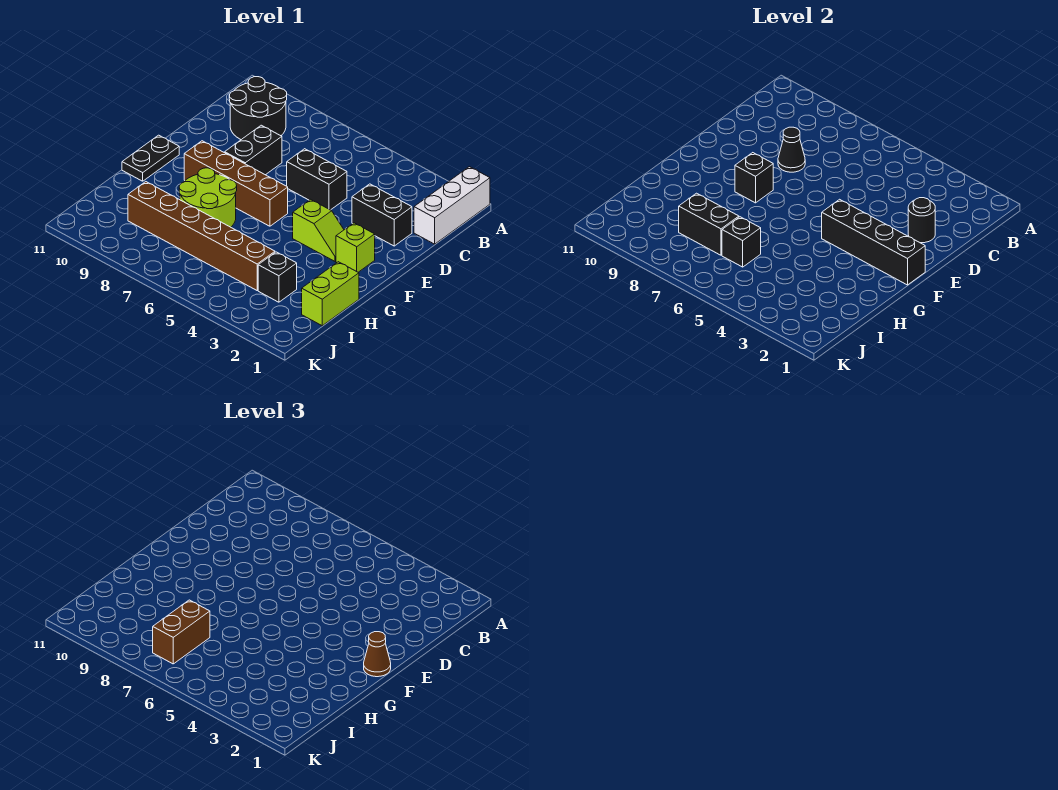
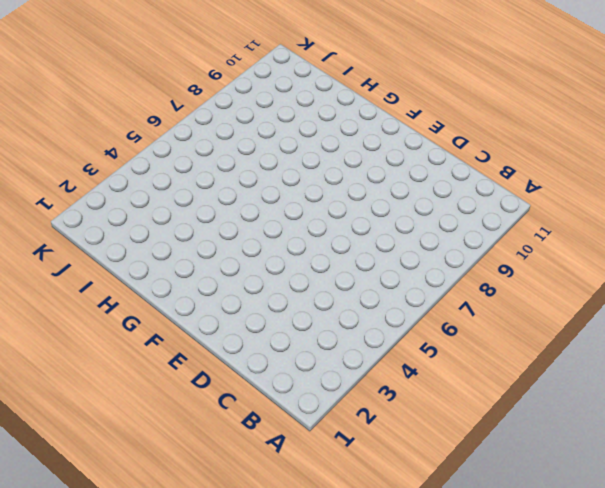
none -> white 1x3 brick [414,167,490,244]
none -> black 2x2 round brick [229,77,287,140]
none -> black 1x2 brick [352,184,412,246]

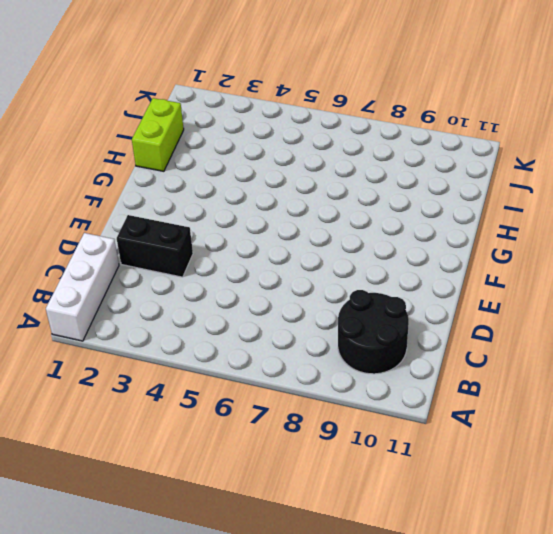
none -> black 1x2 brick [287,149,347,210]
none -> black 1x2 brick [225,125,282,175]
none -> lime 1x1 brick [336,223,375,272]

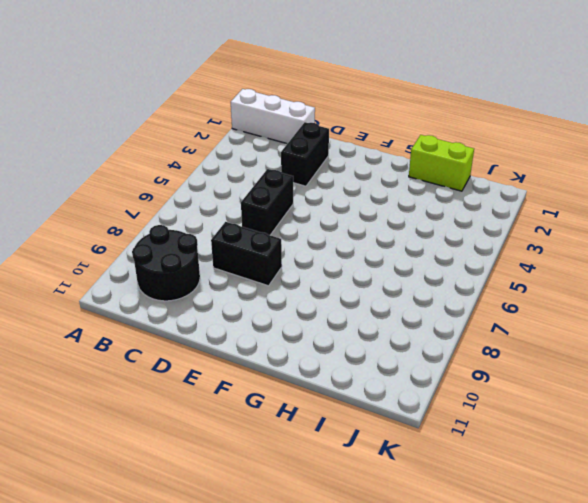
none -> lime 1x1 brick [336,223,375,272]
none -> lime 1x2 slope [293,199,344,261]
none -> brown 1x4 brick [184,141,288,226]

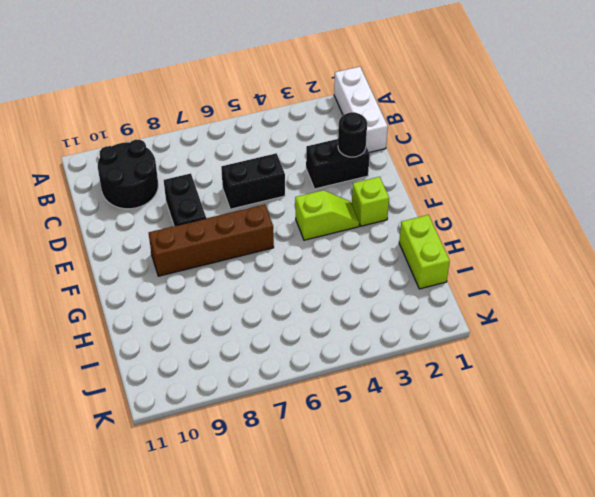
none -> black 1x2 plate [122,135,179,181]
none -> lime 2x2 round brick [179,168,237,227]
none -> black 1x1 brick [258,252,297,302]

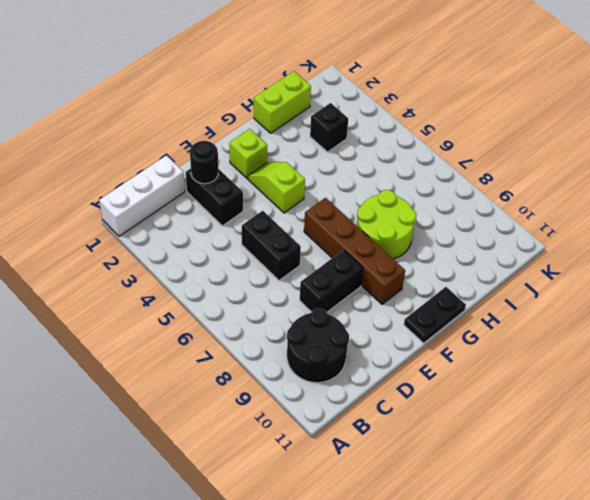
none -> brown 1x6 brick [128,182,275,290]
none -> black 1x1 cone [778,127,805,172]
none -> black 1x4 brick [822,199,925,285]

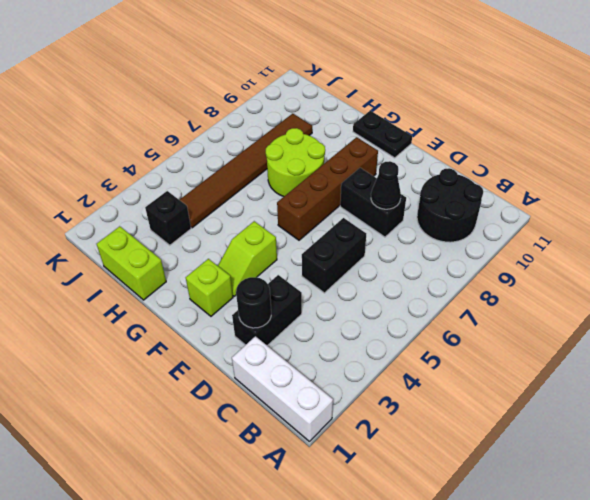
brown 1x6 tile [180,114,312,228] -> brown 1x6 brick [128,182,275,290]
none -> black 1x4 brick [822,199,925,285]
none -> black 1x1 brick [735,153,773,203]
none -> black 1x1 brick [722,217,761,267]

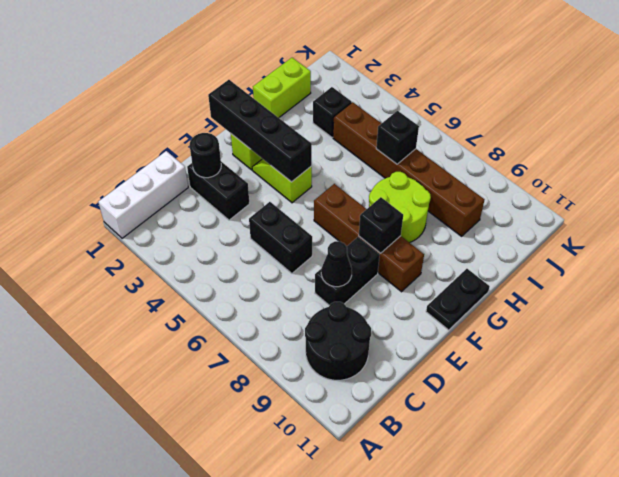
none -> black 1x2 brick [679,193,739,255]
none -> brown 1x1 cone [364,632,391,677]
none -> brown 1x2 brick [153,600,210,664]

